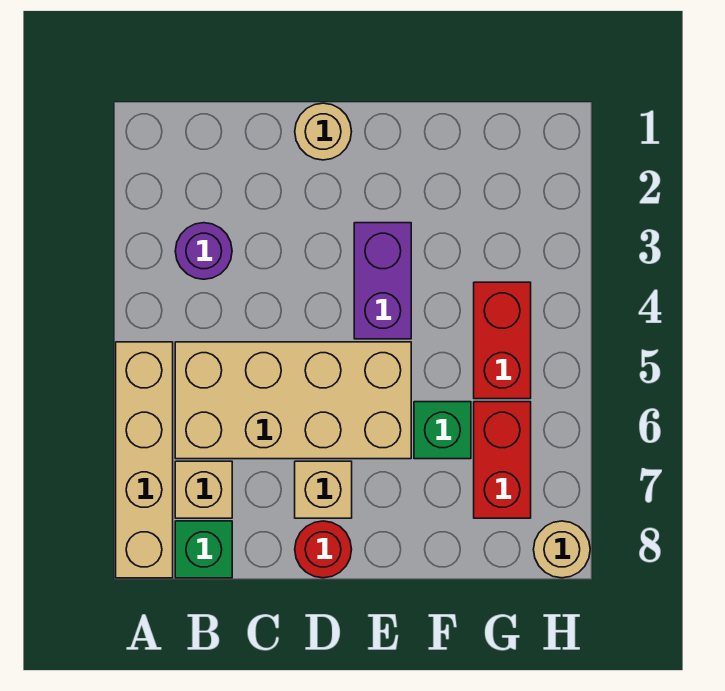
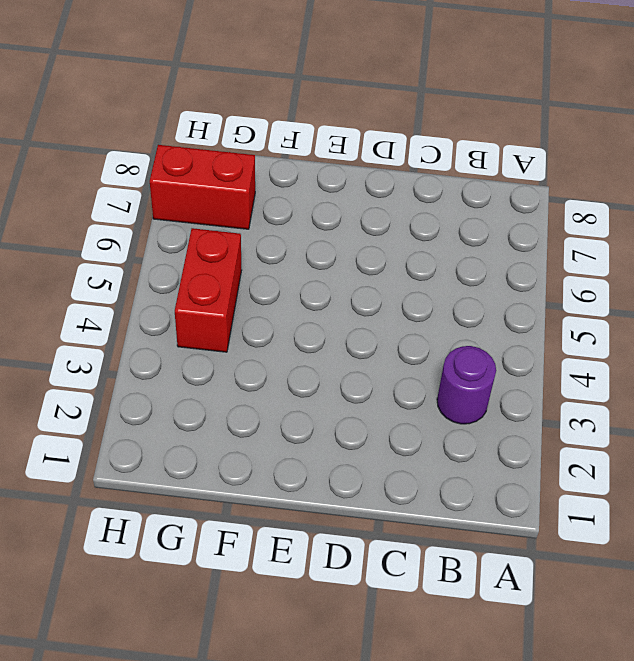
red 1x2 brick [150,145,255,229] -> red 1x2 brick turned to [474,402,531,518]
none -> tan 1x4 brick [116,342,173,578]
none -> tan 2x4 brick [175,342,411,459]
none -> tan 1x1 brick [175,461,232,518]

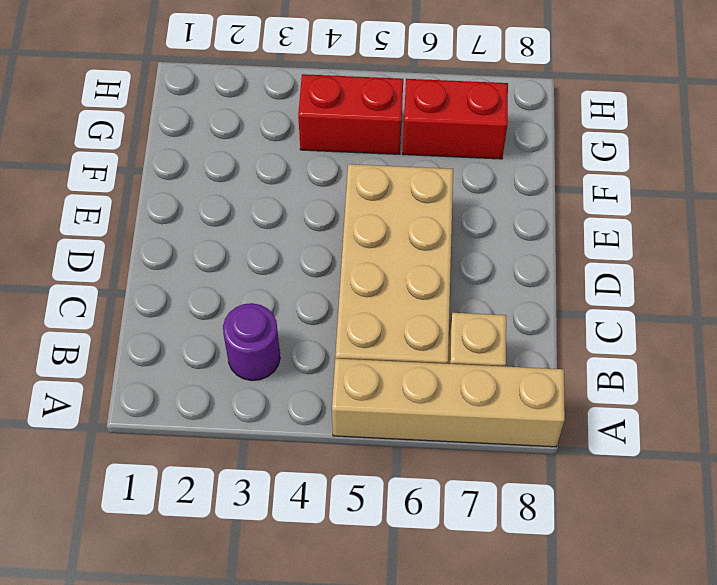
none -> green 1x1 brick [175,521,232,578]
none -> tan 1x1 round brick [295,103,352,160]
none -> tan 1x1 brick [295,461,352,518]

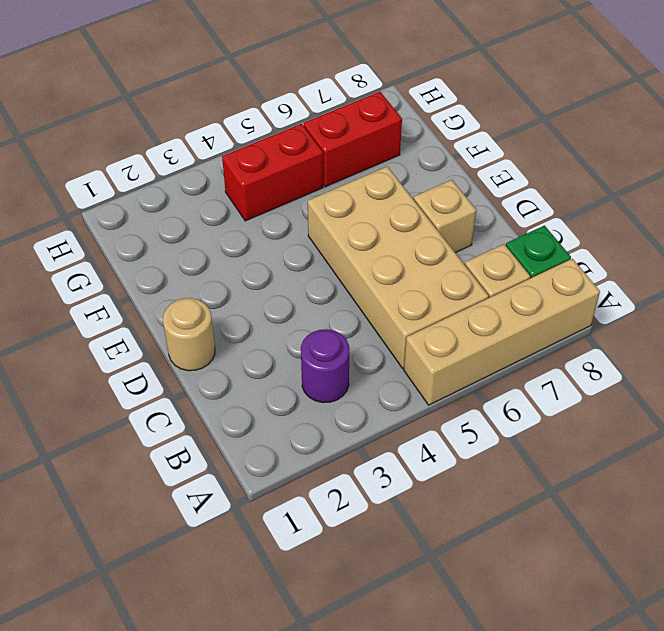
none -> red 1x1 round brick [295,521,352,578]
none -> purple 1x2 brick [354,223,411,339]
none -> green 1x1 brick [414,402,471,459]

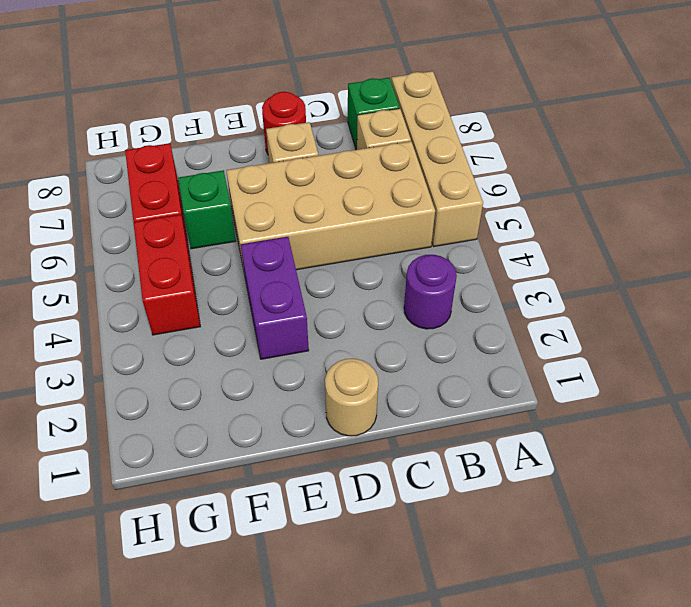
none -> tan 1x1 round brick [534,521,590,578]

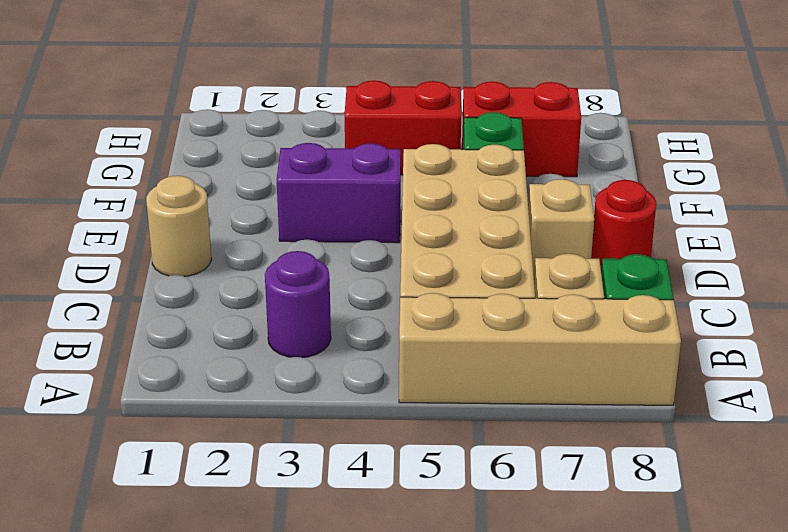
none -> tan 1x1 round brick [534,521,590,578]

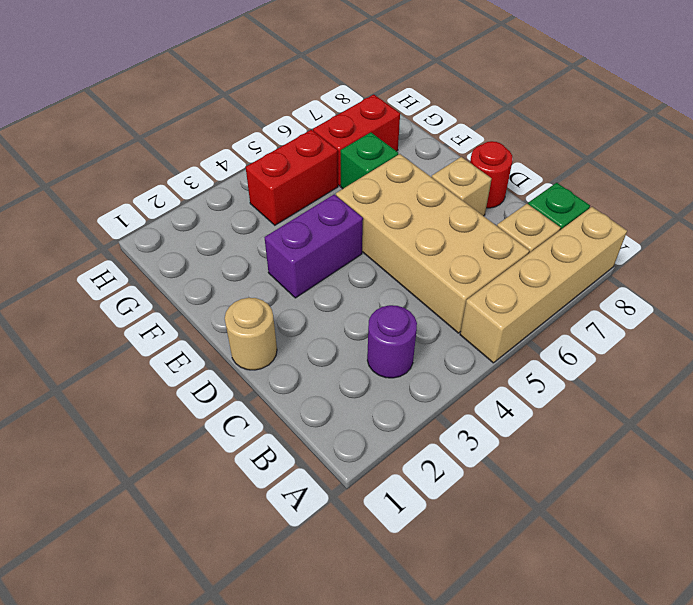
none -> tan 1x1 round brick [534,521,590,578]

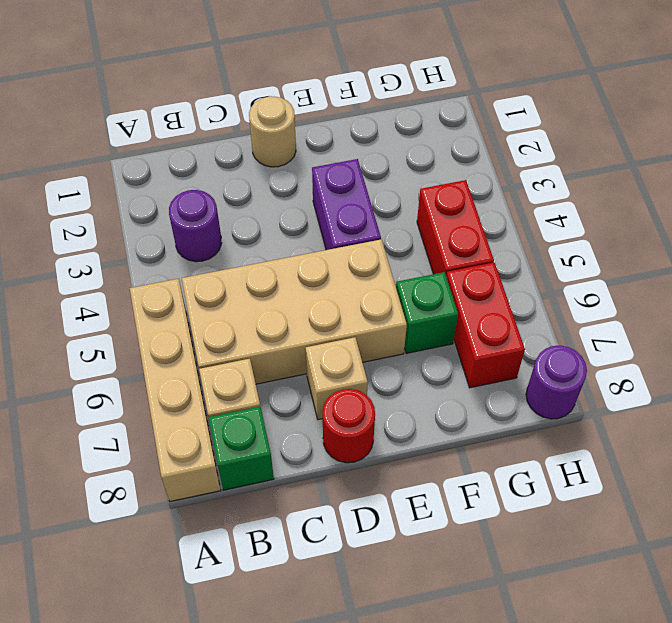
purple 1x1 round brick [526,345,587,419] -> tan 1x1 round brick [534,521,590,578]

